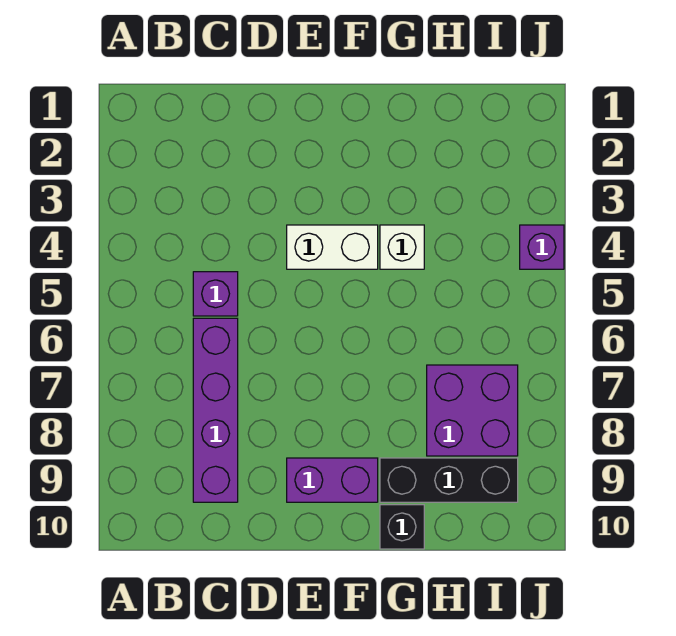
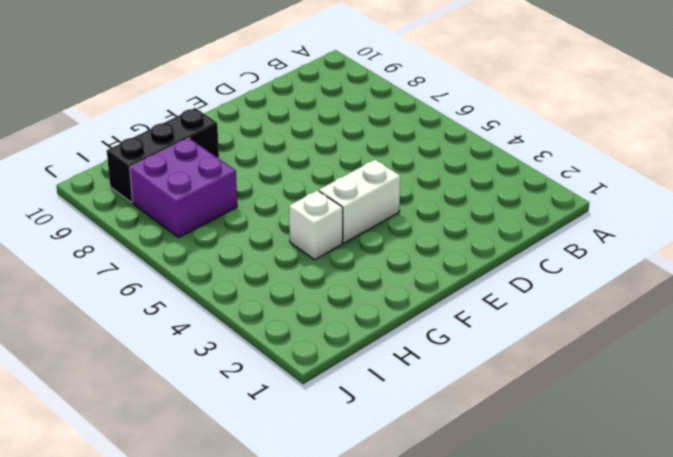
none -> purple 1x1 brick [193,272,238,316]
none -> purple 1x4 brick [193,318,238,502]

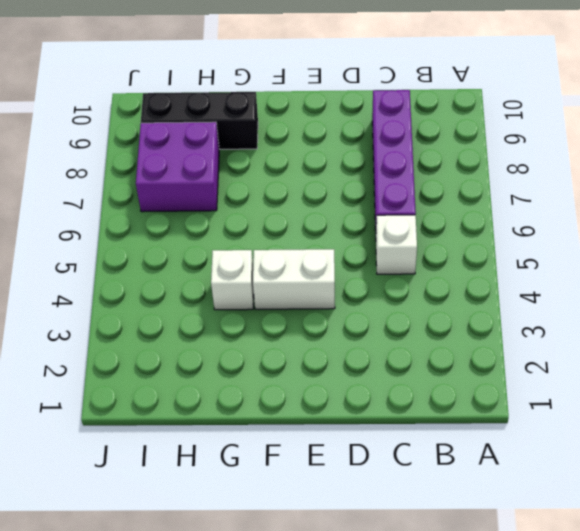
white 1x1 brick [376,215,417,274] -> purple 1x1 brick [193,272,238,316]
none -> purple 1x2 brick [287,458,378,502]
none -> black 1x1 brick [380,505,424,549]

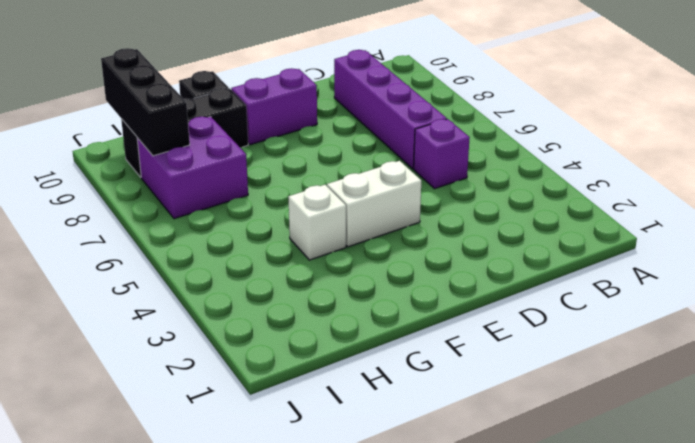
black 1x3 brick [101,48,190,156] -> none
none -> purple 1x1 brick [520,225,564,269]

